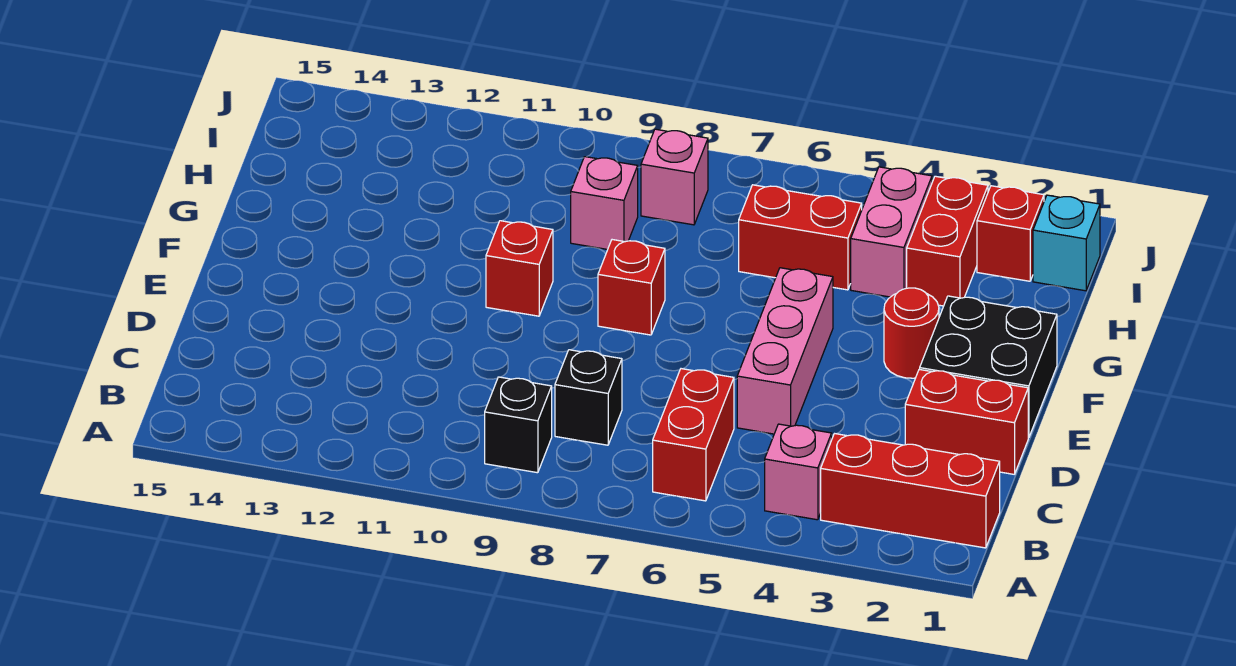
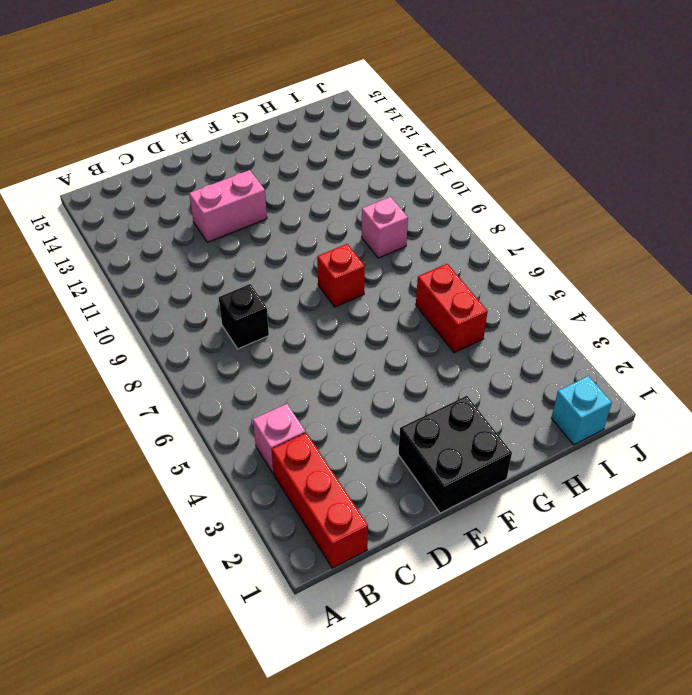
pink 1x2 brick [189,170,267,242] -> pink 1x2 brick moved to [851,167,932,297]
none -> red 1x2 brick [653,369,734,501]
none -> black 1x1 brick [485,377,552,473]
none -> red 1x2 brick [905,369,1028,474]

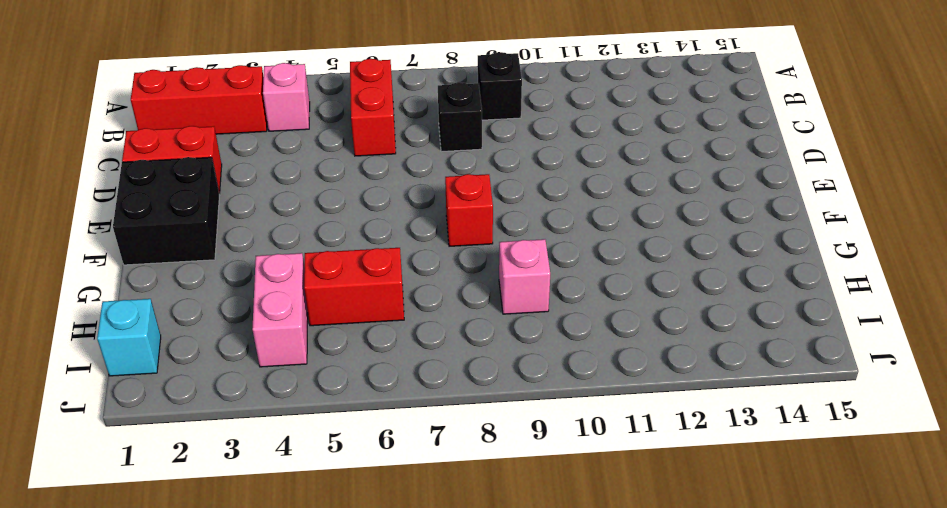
none -> pink 1x3 brick [737,268,833,434]
none -> red 1x1 round brick [884,288,939,378]
none -> red 1x1 brick [486,221,553,316]

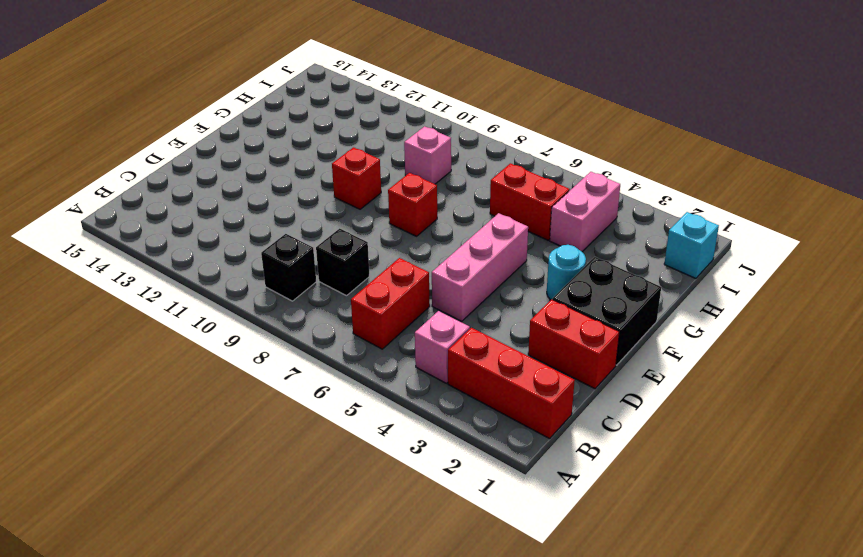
cyan 1x1 round brick [547,245,586,300] -> red 1x1 round brick [884,288,939,378]
none -> red 1x2 brick [907,176,988,306]
none -> red 1x1 brick [977,186,1044,281]
none -> pink 1x1 brick [641,129,708,225]

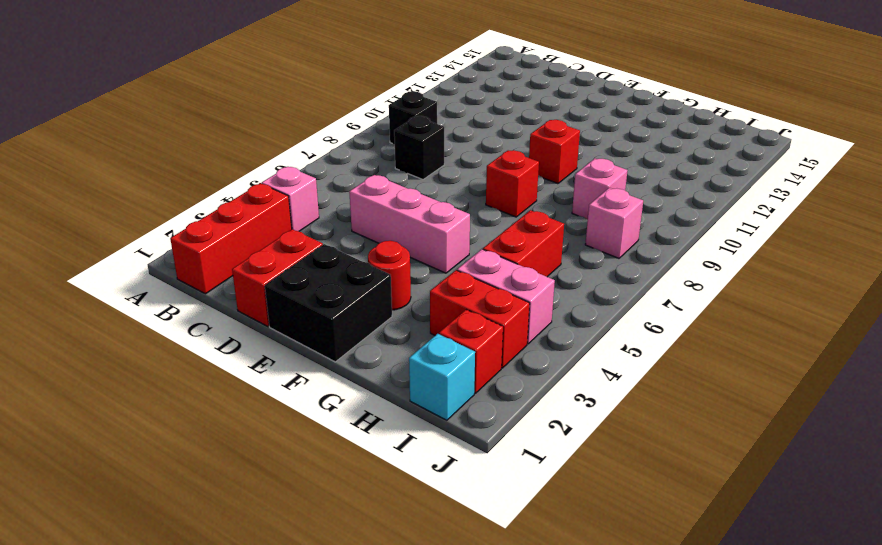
none -> red 1x2 brick [653,369,734,501]

